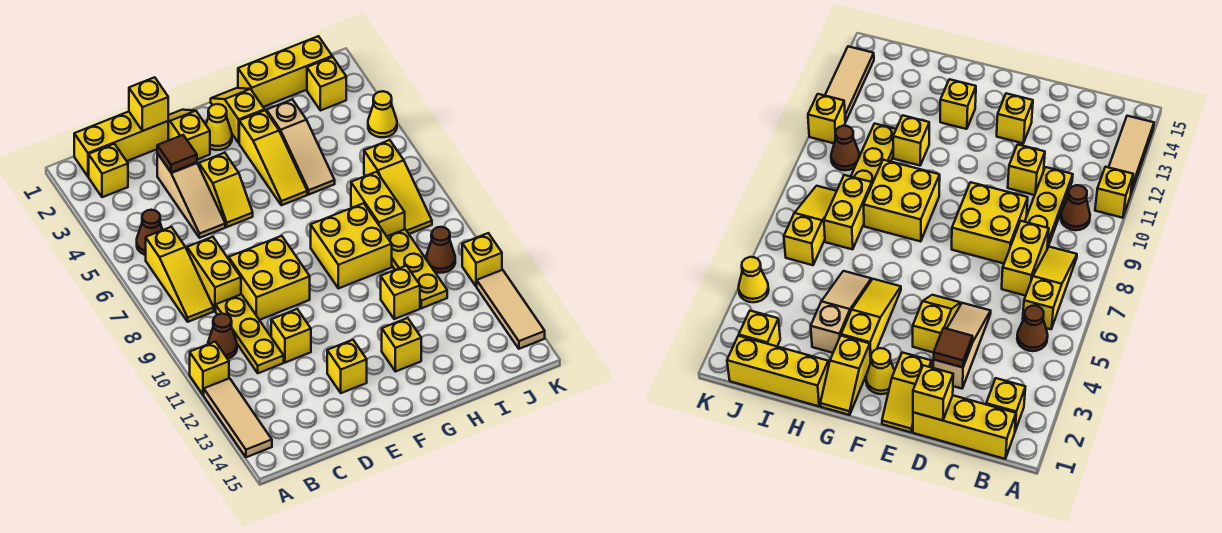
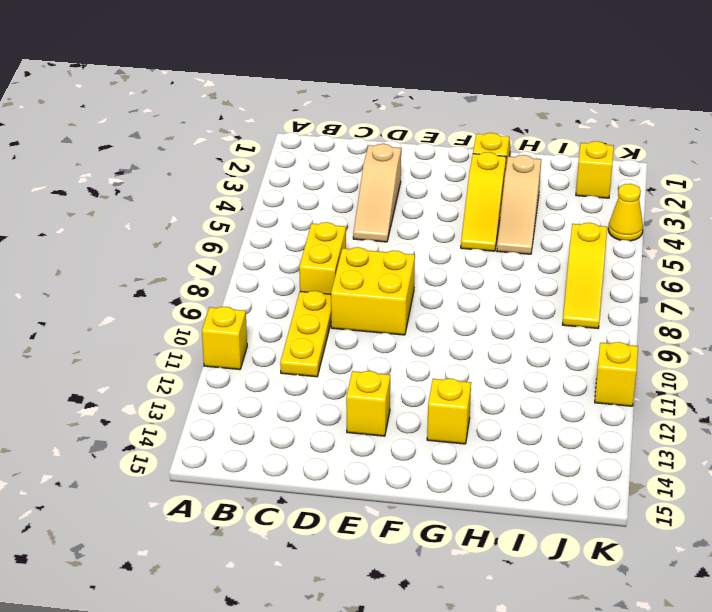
none -> tan 1x3 tile [204,378,272,457]
none -> yellow 1x3 brick [74,112,168,176]
none -> yellow 1x1 brick [89,144,128,197]
none -> brown 1x1 cone [137,210,162,255]

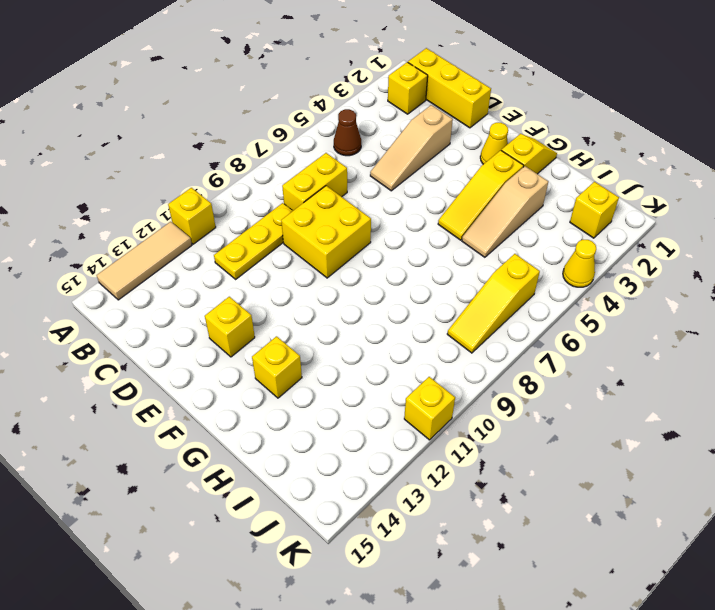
none -> yellow 1x3 slope [146,227,214,322]
none -> brown 1x1 cone [208,314,237,359]
none -> yellow 1x1 brick [271,309,311,363]
none -> yellow 1x2 slope [168,110,210,160]

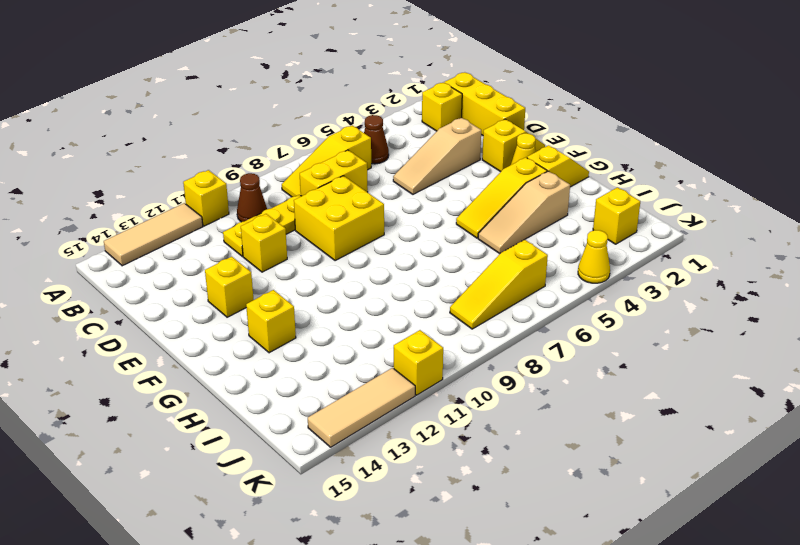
none -> yellow 1x2 slope [199,153,253,227]
none -> yellow 2x2 brick [311,203,392,288]
none -> yellow 1x3 brick [238,36,332,107]
none -> yellow 1x1 brick [381,266,420,319]

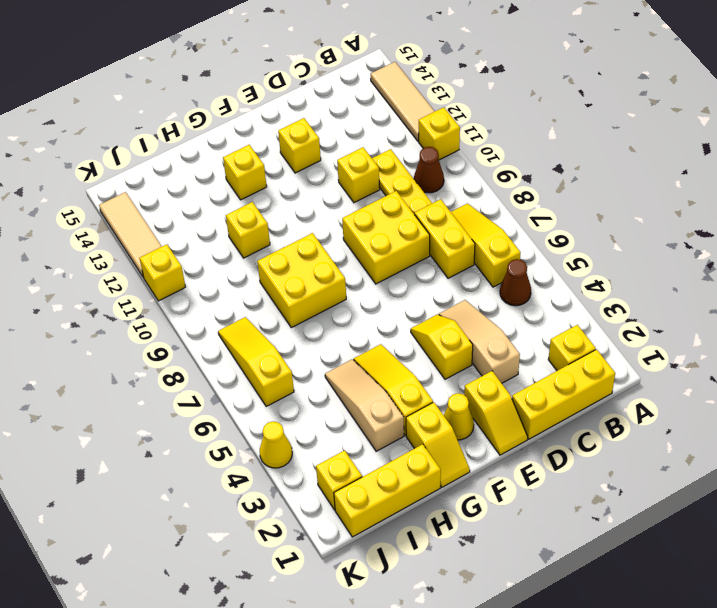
none -> yellow 1x2 brick [351,172,405,236]
none -> yellow 1x3 plate [387,229,447,308]
none -> brown 1x1 cone [426,227,455,273]
none -> yellow 1x1 brick [129,77,168,131]

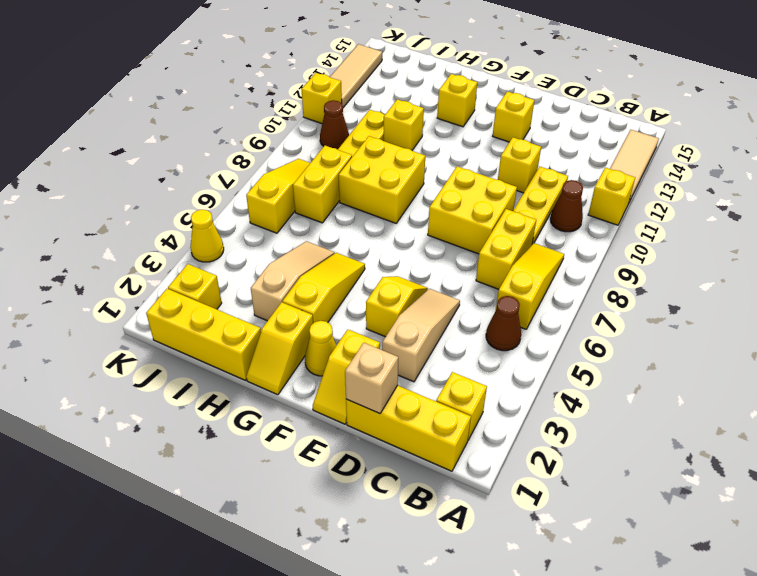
tan 1x1 brick [345,343,398,414] -> yellow 1x1 brick [129,77,168,131]
none -> brown 1x1 tile [157,135,197,172]

